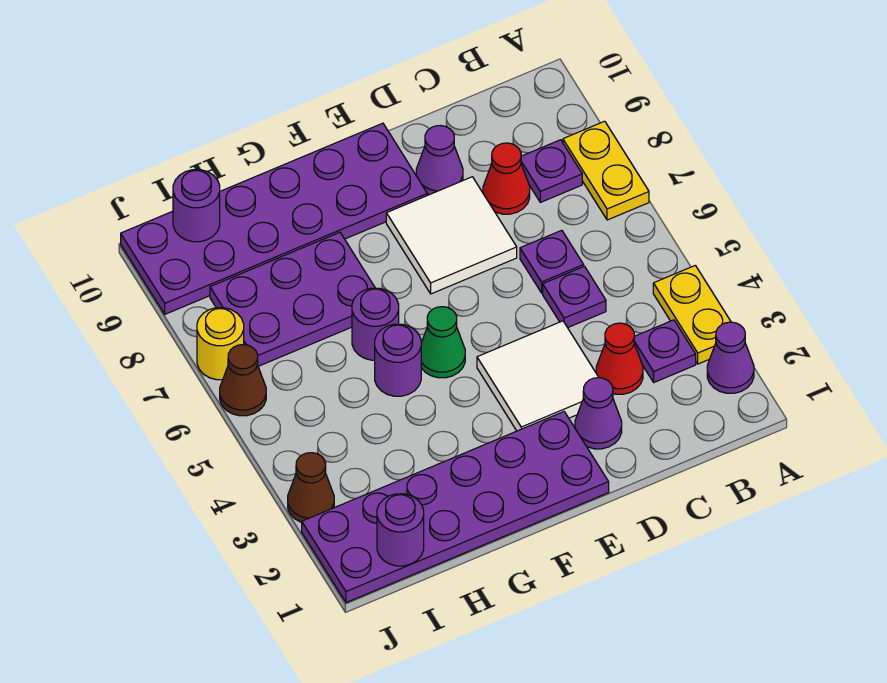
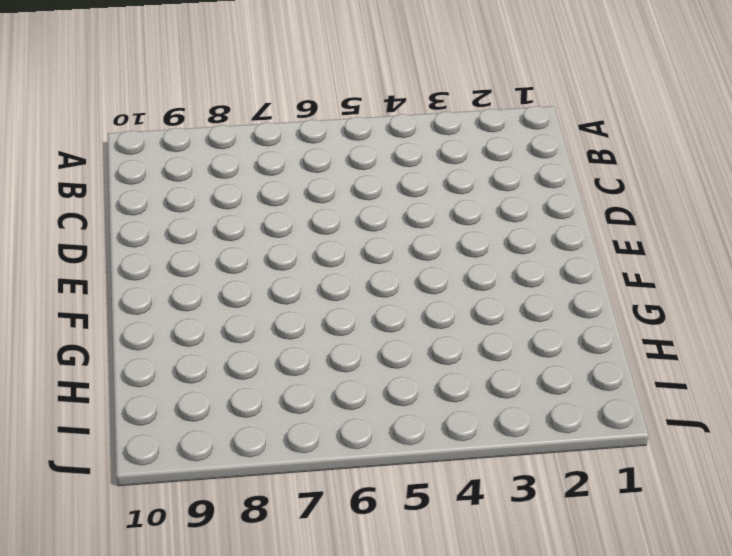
none -> purple 1x1 cone [707,322,754,393]
none -> yellow 1x2 plate [653,265,731,364]
none -> yellow 1x2 plate [563,121,649,220]

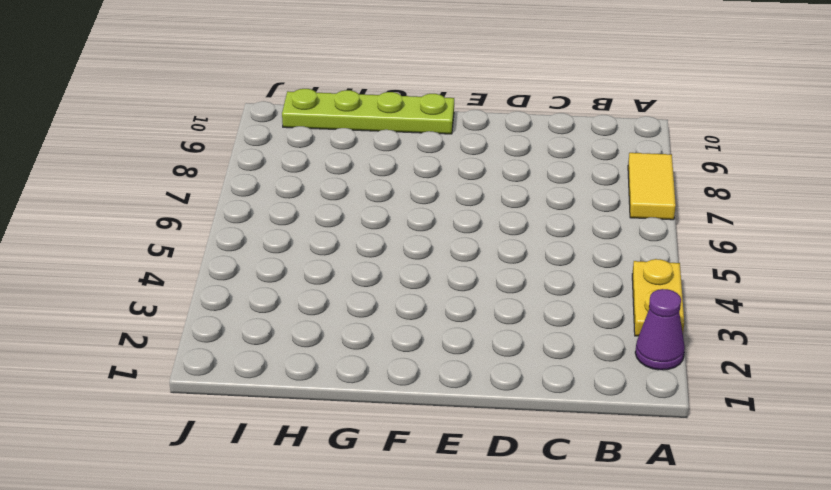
yellow 1x2 tile [628,153,676,220] -> yellow 1x2 plate [563,121,649,220]
lime 1x4 plate [282,89,454,134] -> purple 2x6 plate [121,123,427,314]
none -> purple 1x1 plate [634,320,696,382]
none -> purple 1x1 plate [521,140,582,202]
none -> red 1x1 cone [596,323,643,394]

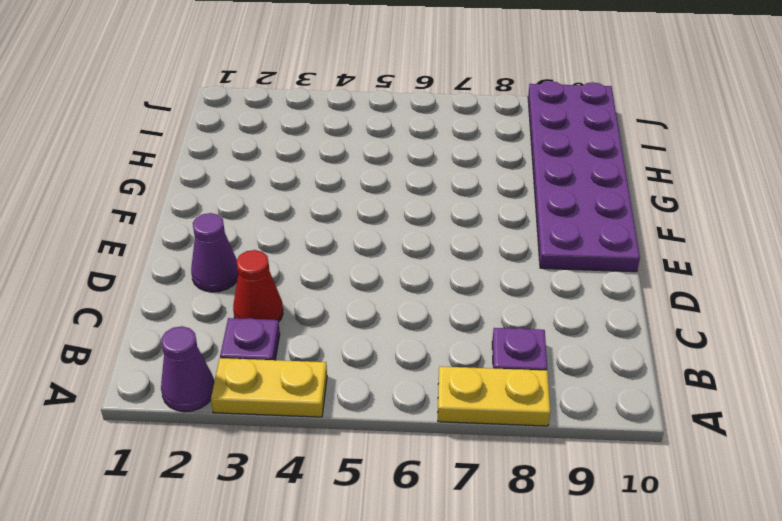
none -> purple 1x1 plate [543,266,606,328]
none -> purple 1x1 plate [520,230,584,293]
none -> red 1x1 cone [483,143,530,214]

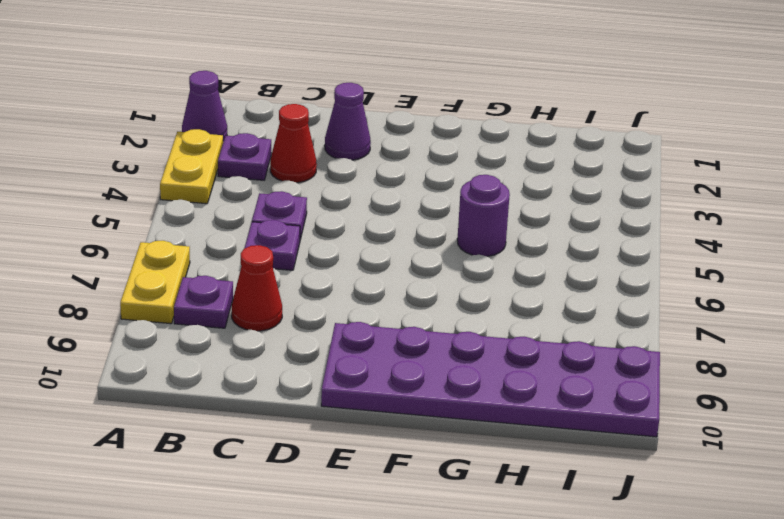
none -> white 2x2 tile [477,321,599,431]
none -> white 2x2 tile [386,177,517,294]
none -> purple 1x1 cone [416,125,463,195]

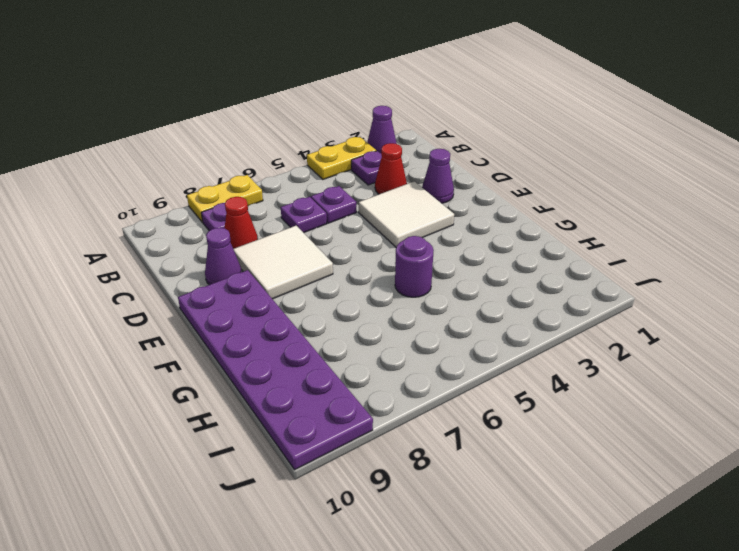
none -> purple 2x6 plate [302,412,609,603]
none -> green 1x1 cone [421,307,465,378]
none -> purple 1x1 round brick [352,288,399,360]

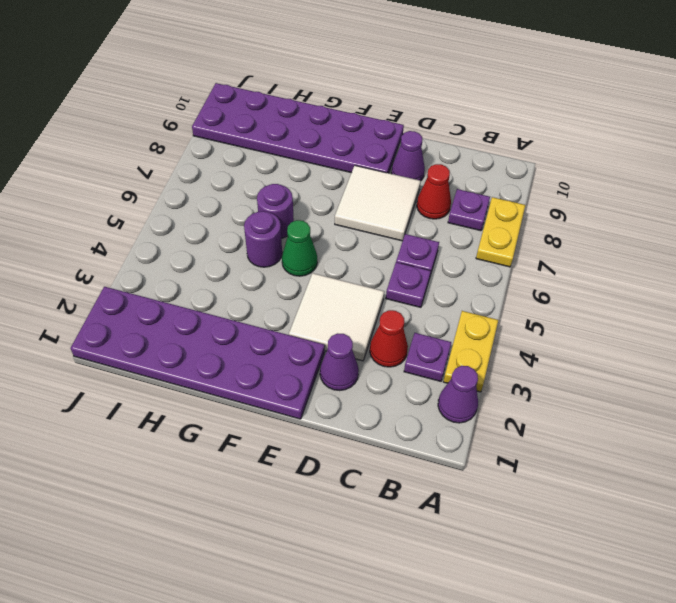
none -> purple 2x3 plate [210,232,375,366]
none -> brown 1x1 cone [288,453,334,522]
none -> brown 1x1 cone [220,345,266,416]

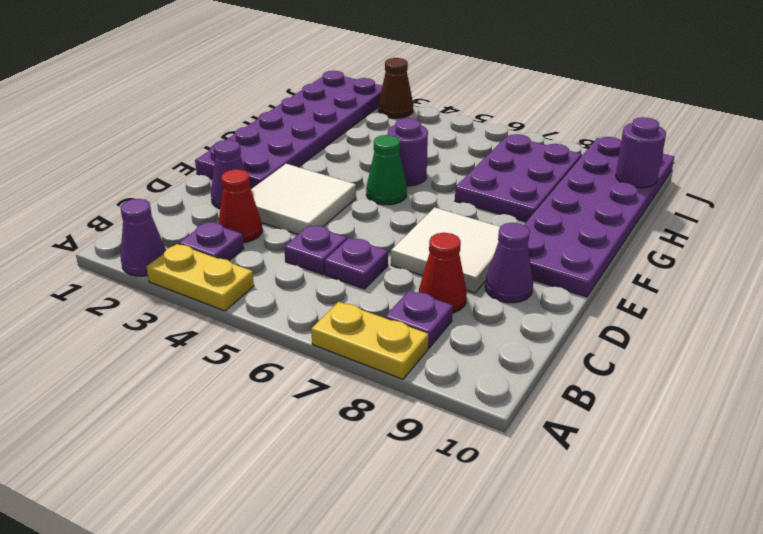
none -> purple 1x1 round brick [352,288,399,360]
none -> brown 1x1 cone [220,345,266,416]
none -> yellow 1x1 round brick [197,308,244,380]

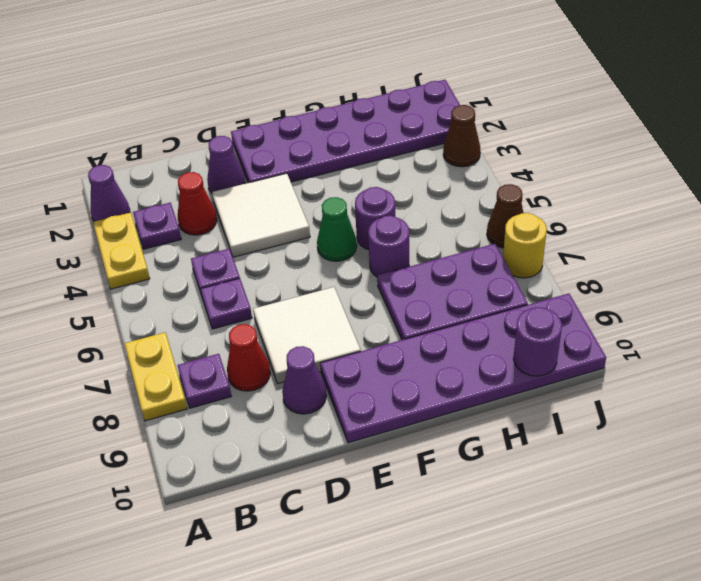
none -> purple 1x1 round brick [377,494,424,566]

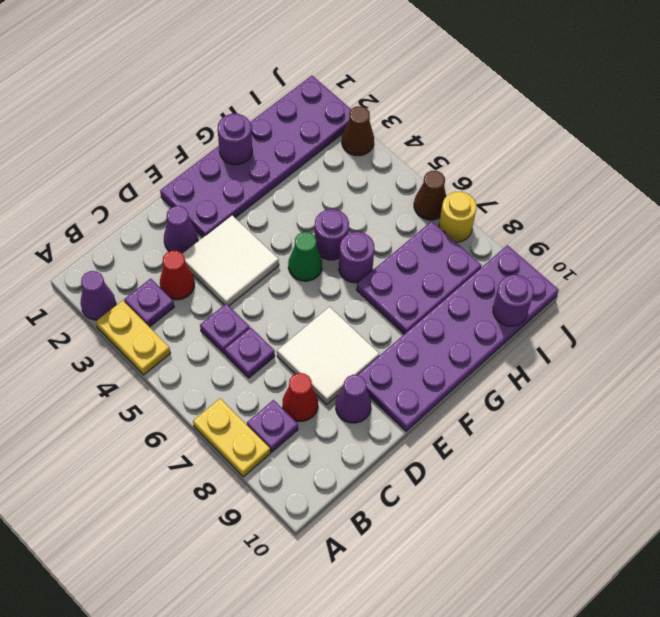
purple 1x1 round brick [218,114,252,165] -> purple 1x1 round brick moved to [377,494,424,566]

